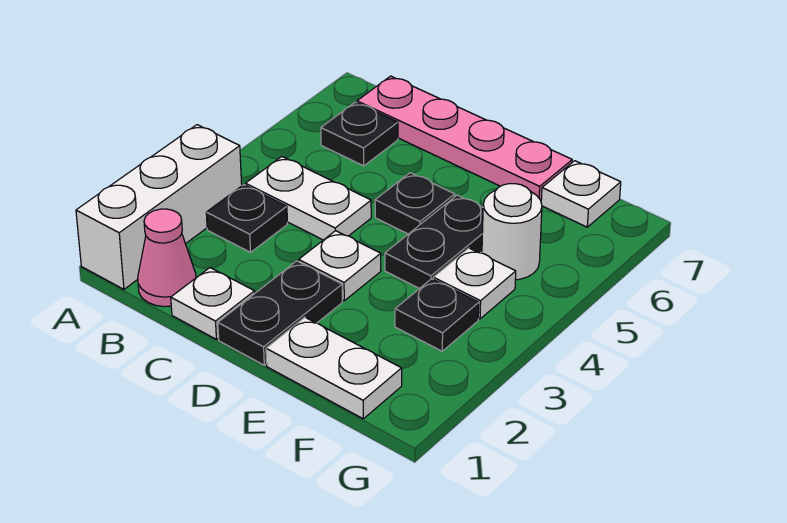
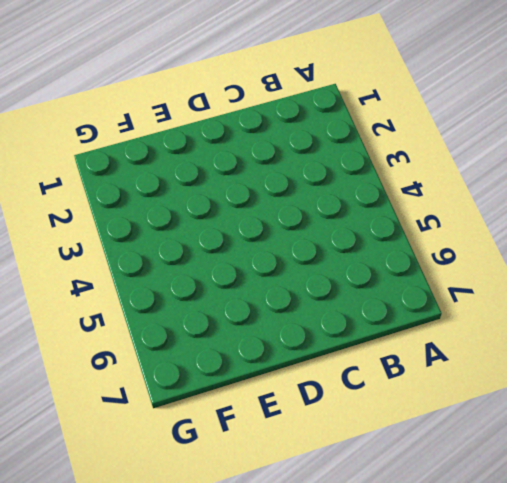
none -> white 1x3 brick [76,125,242,289]
none -> pink 1x1 cone [138,209,196,307]
none -> black 1x1 plate [206,185,287,252]

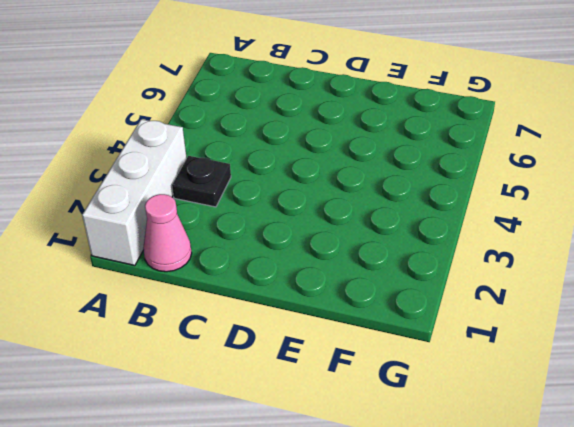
none -> white 1x2 plate [246,157,371,240]
none -> black 1x1 plate [321,102,398,166]
none -> pink 1x4 plate [357,76,572,200]

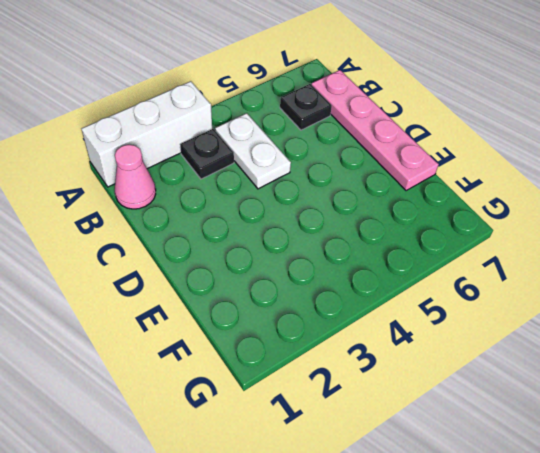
none -> white 1x1 plate [171,268,255,339]
none -> black 1x2 plate [218,261,342,365]
none -> white 1x1 plate [298,231,381,301]

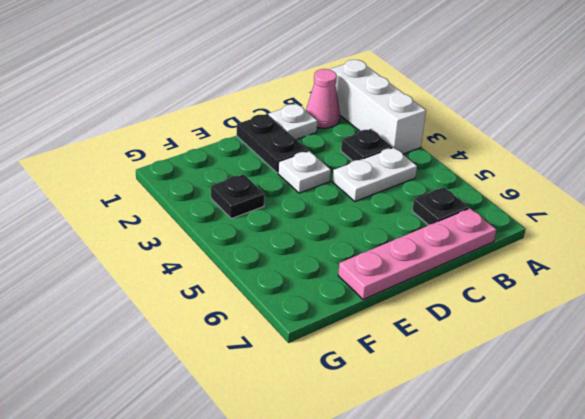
none -> black 1x1 plate [375,173,455,234]
none -> white 1x2 plate [266,317,402,419]
none -> black 1x2 plate [385,195,483,289]

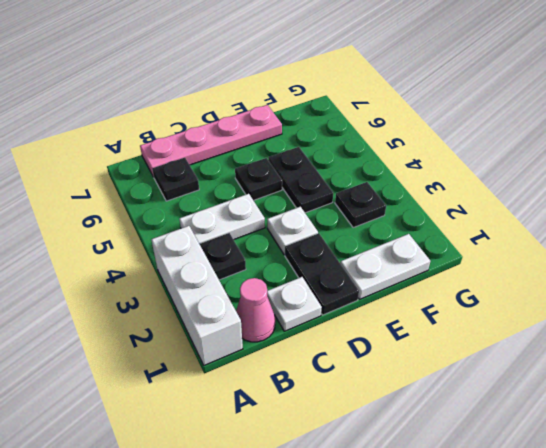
none -> white 1x1 plate [433,248,516,319]
none -> white 1x1 round brick [482,184,542,280]
none -> white 1x1 plate [541,161,621,227]

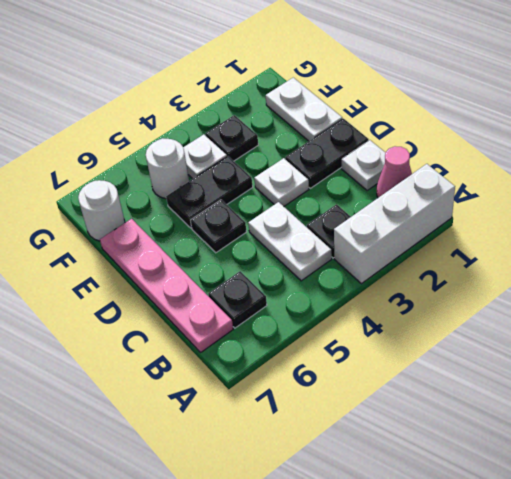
white 1x1 round brick [78,180,125,241] -> white 1x1 plate [541,161,621,227]

